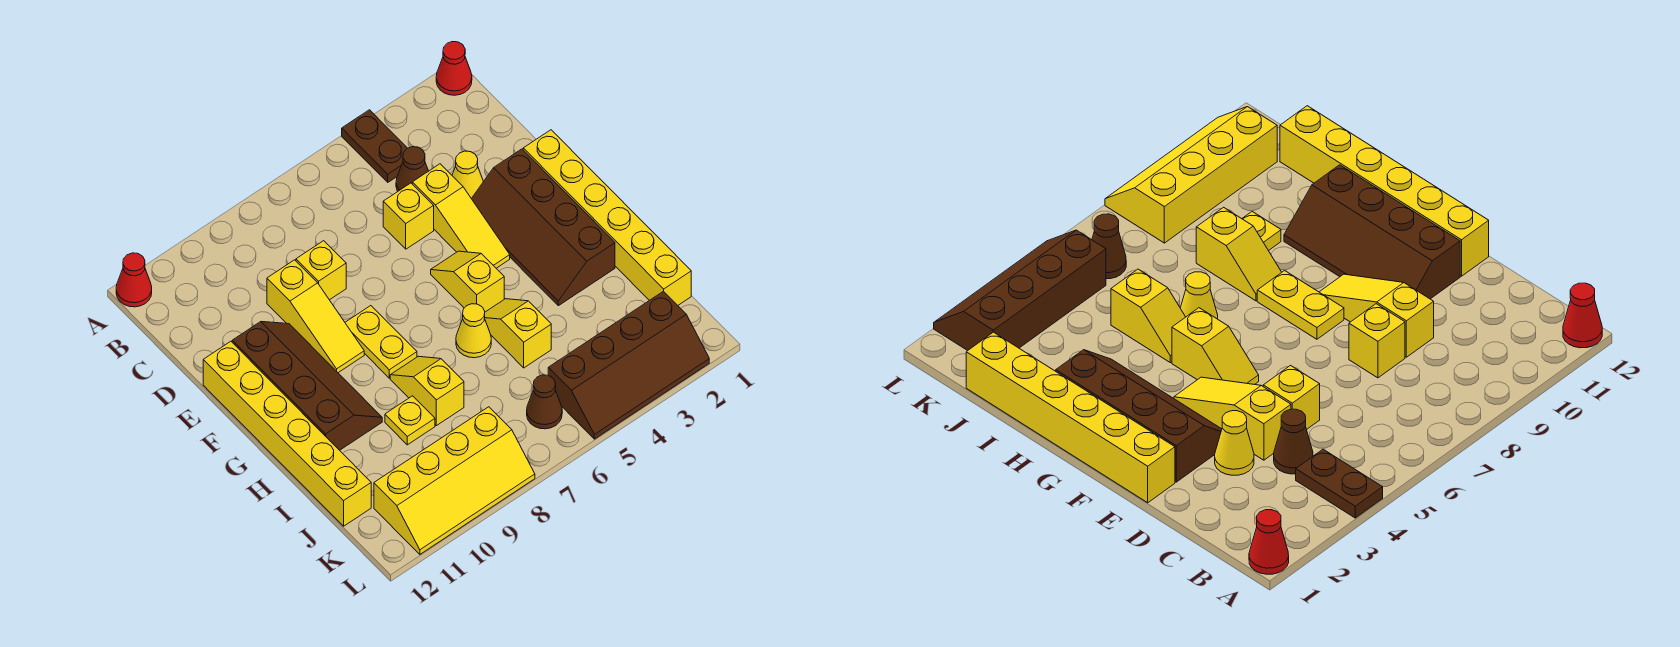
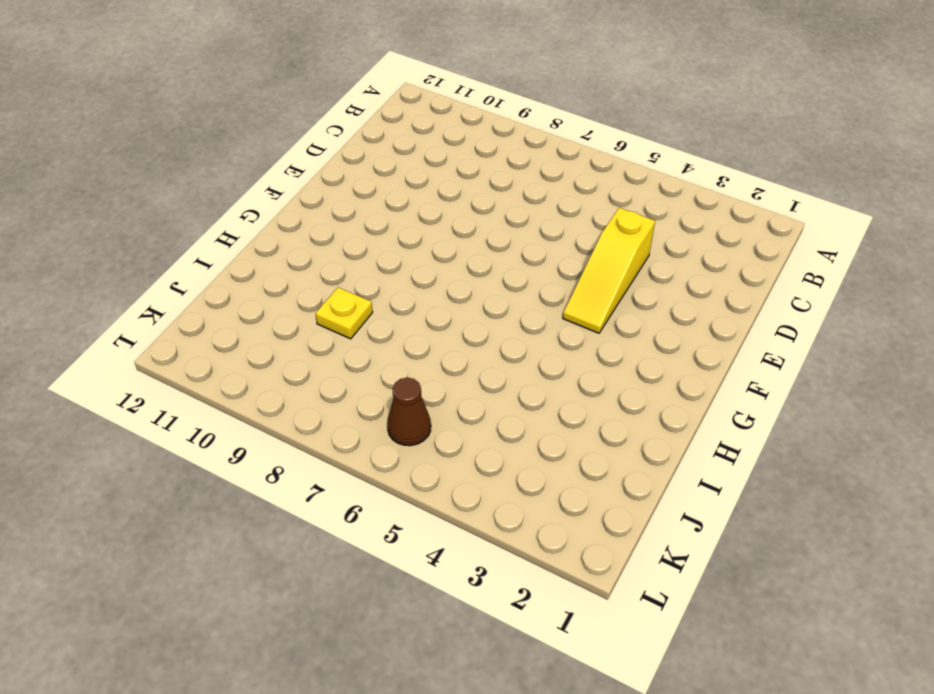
none -> red 1x1 cone [436,42,472,95]
none -> brown 1x2 plate [342,110,407,182]
none -> red 1x1 cone [116,253,152,307]

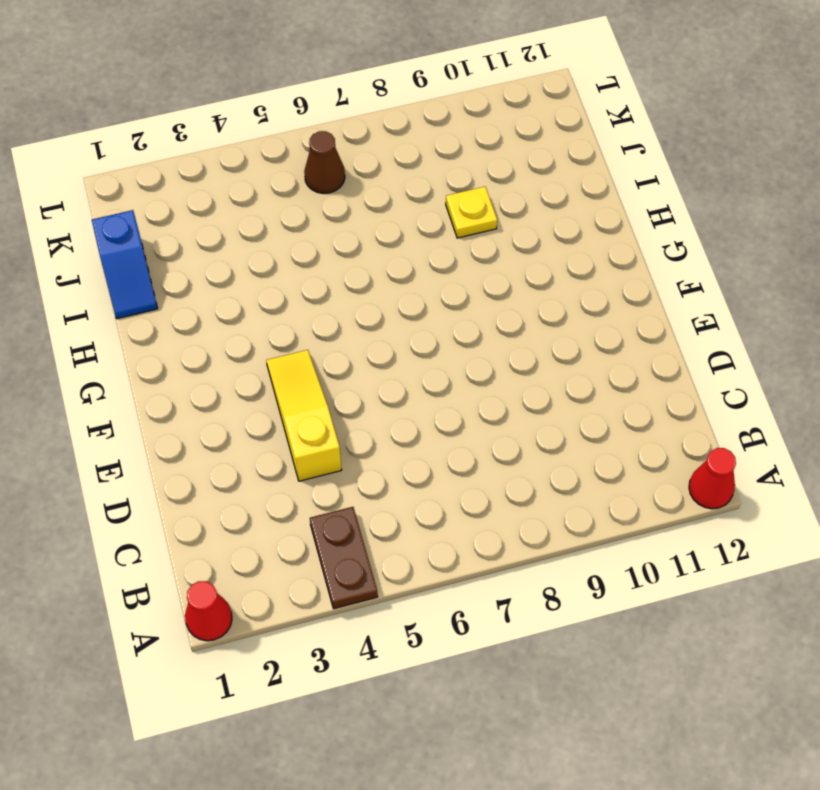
blue 1x2 slope [92,210,158,319] -> yellow 1x6 brick [523,130,691,305]
none -> brown 1x1 cone [396,147,428,191]
none -> yellow 1x1 cone [452,151,483,198]
none -> yellow 1x1 brick [383,183,434,249]

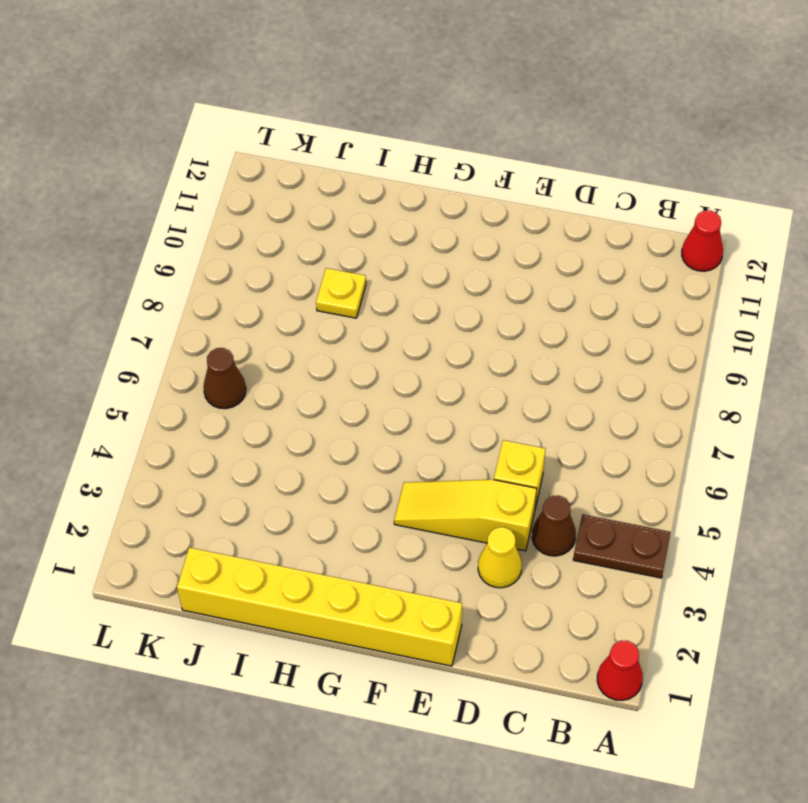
none -> yellow 1x1 brick [296,241,346,300]
none -> yellow 1x3 slope [267,260,364,373]
none -> brown 2x4 slope [471,149,615,306]

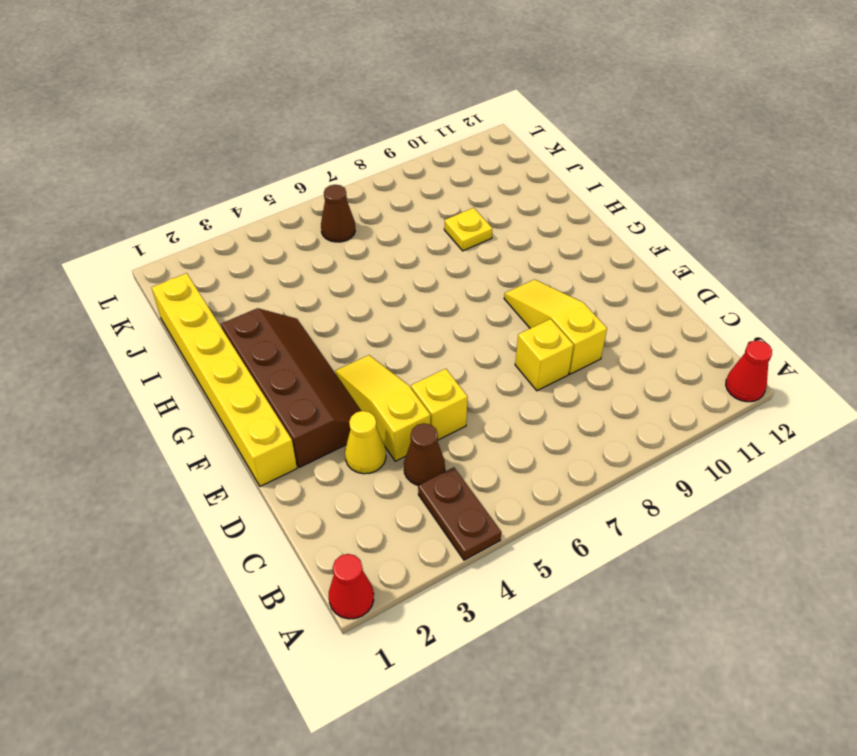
none -> brown 2x4 slope [232,322,382,450]
none -> yellow 1x6 brick [203,341,371,526]
none -> yellow 1x2 slope [431,251,504,312]

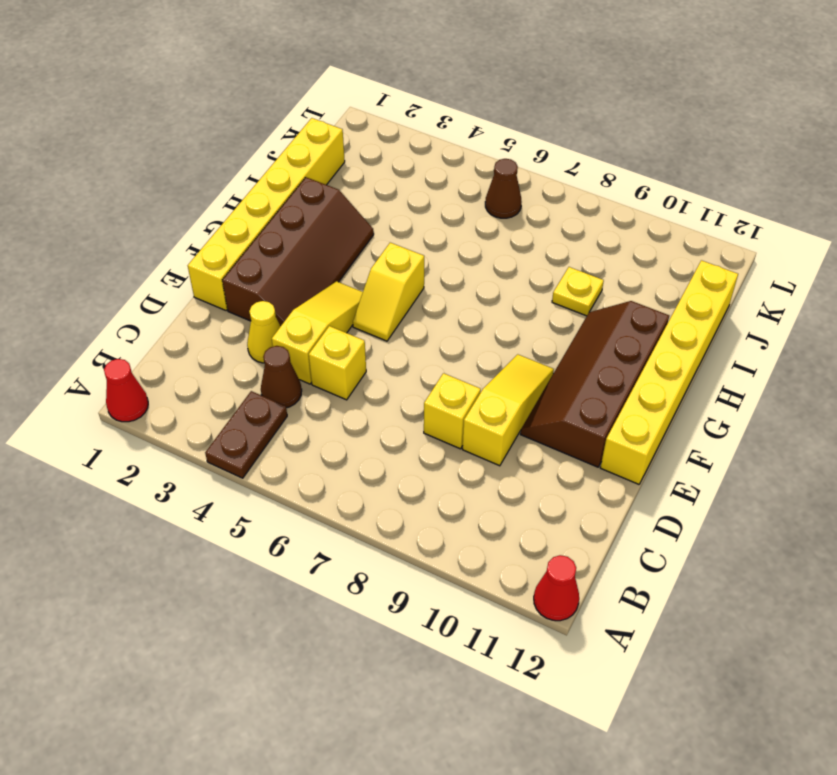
none -> yellow 1x2 plate [345,306,417,378]
none -> yellow 1x2 slope [485,299,551,368]
none -> yellow 1x1 cone [456,304,491,358]

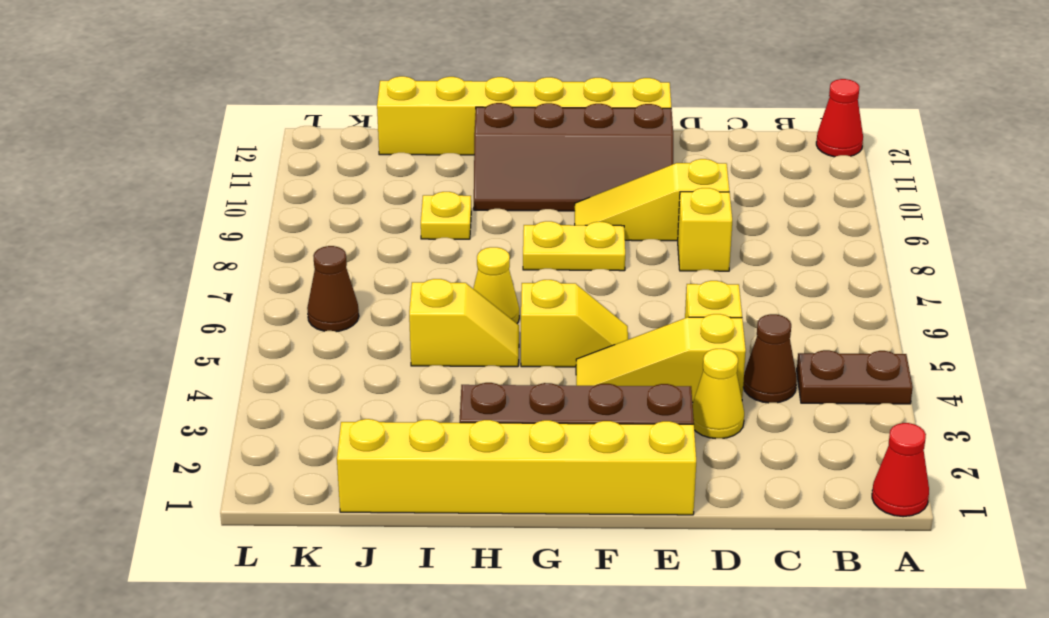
none -> yellow 1x2 slope [390,356,464,426]
none -> brown 2x4 slope [548,291,709,439]
none -> yellow 2x4 slope [374,407,535,554]

